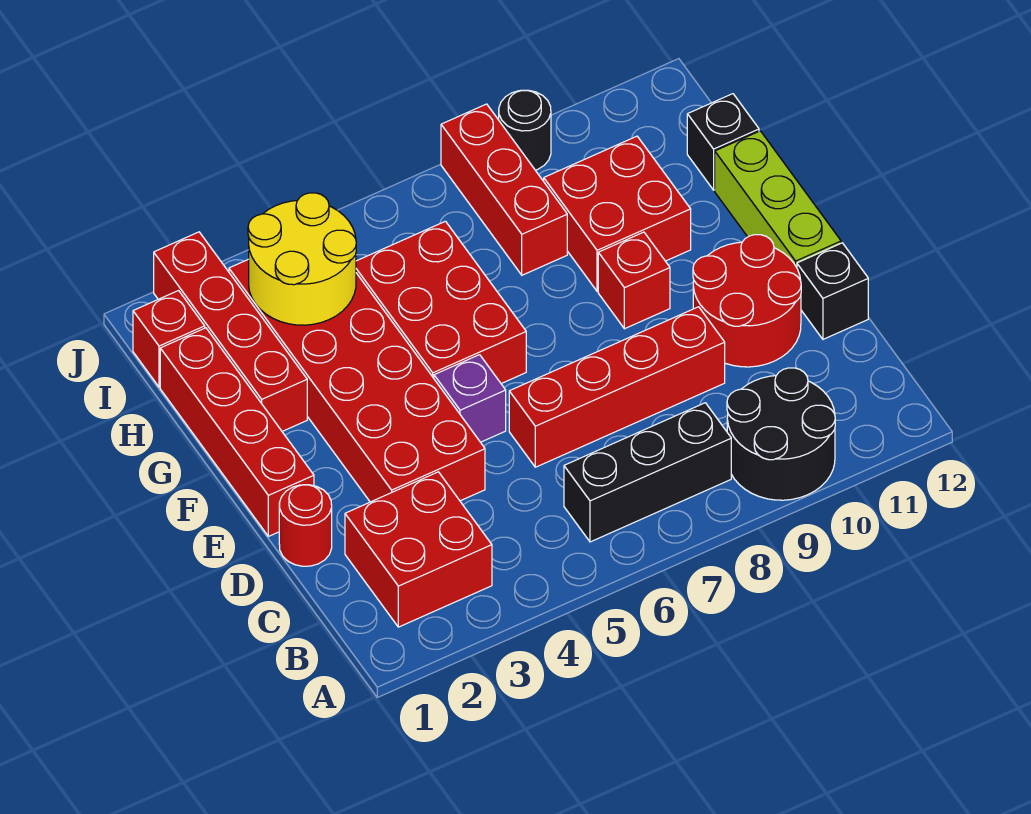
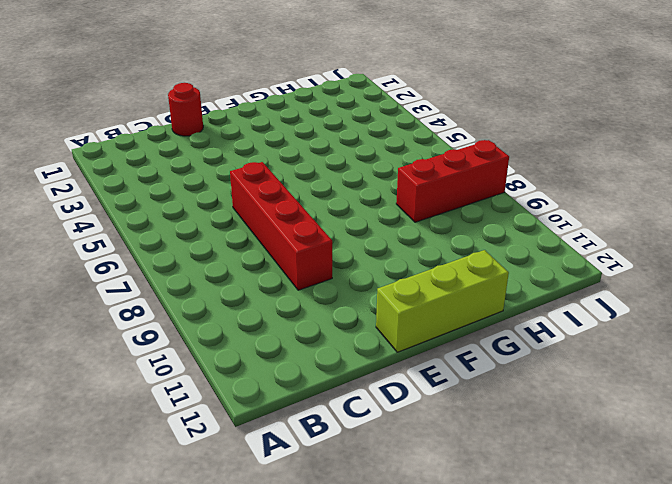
none -> black 2x2 round brick [727,368,835,500]
none -> red 2x2 brick [345,472,492,627]
none -> black 1x3 brick [564,403,731,542]

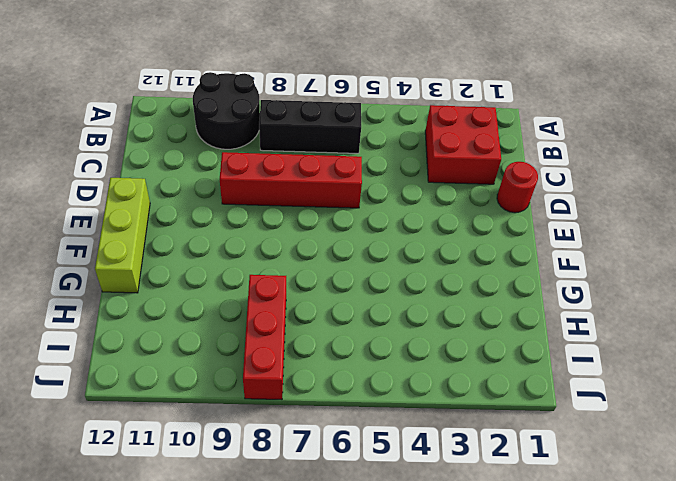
none -> red 2x6 brick [229,259,485,502]
none -> red 2x2 round brick [693,235,801,367]
none -> black 1x1 brick [797,243,868,339]

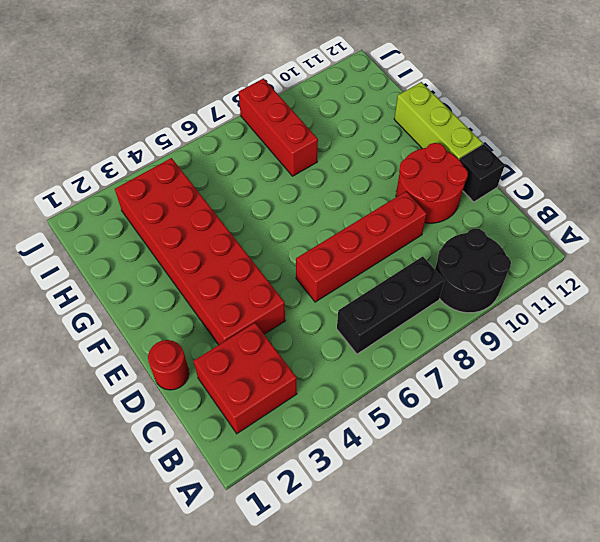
none -> red 1x4 brick [160,328,314,536]
none -> purple 1x1 brick [434,355,506,442]
none -> red 2x3 brick [356,221,526,384]

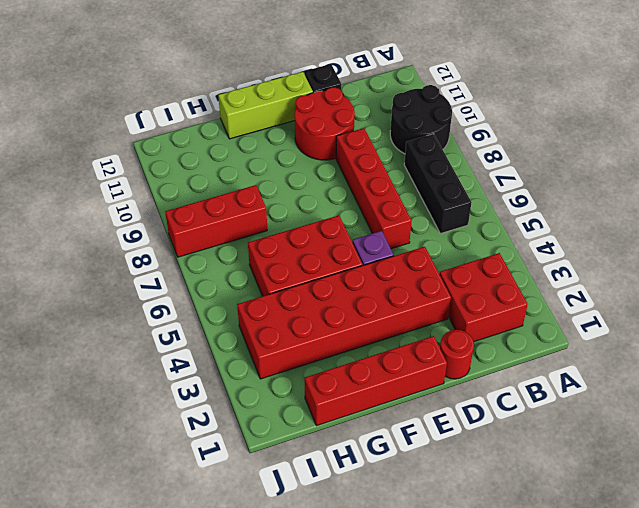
none -> red 1x1 brick [598,232,670,329]
none -> red 1x4 brick [154,232,307,431]
none -> red 2x2 brick [544,136,691,291]

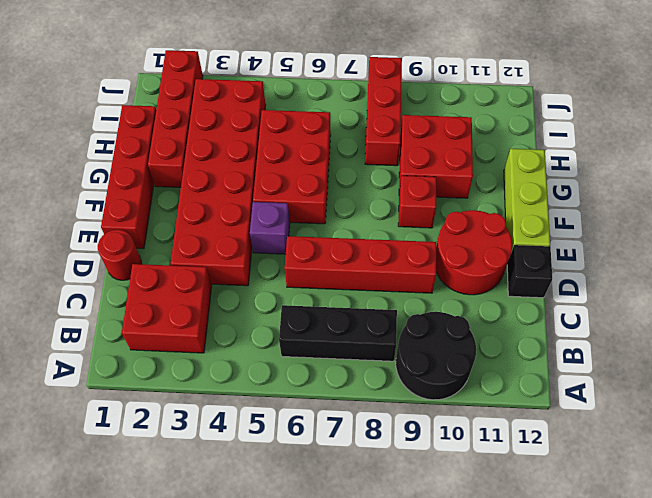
none -> black 1x1 brick [687,94,759,190]
none -> red 1x1 brick [133,291,205,387]
none -> black 1x1 round brick [499,90,551,170]

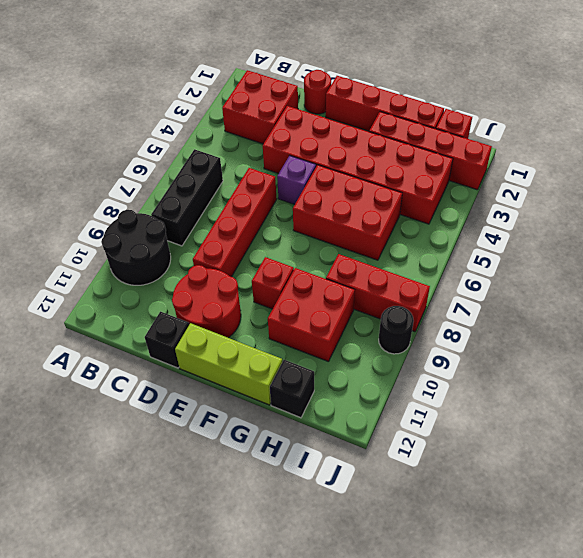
none -> yellow 2x2 round brick [248,193,356,325]

